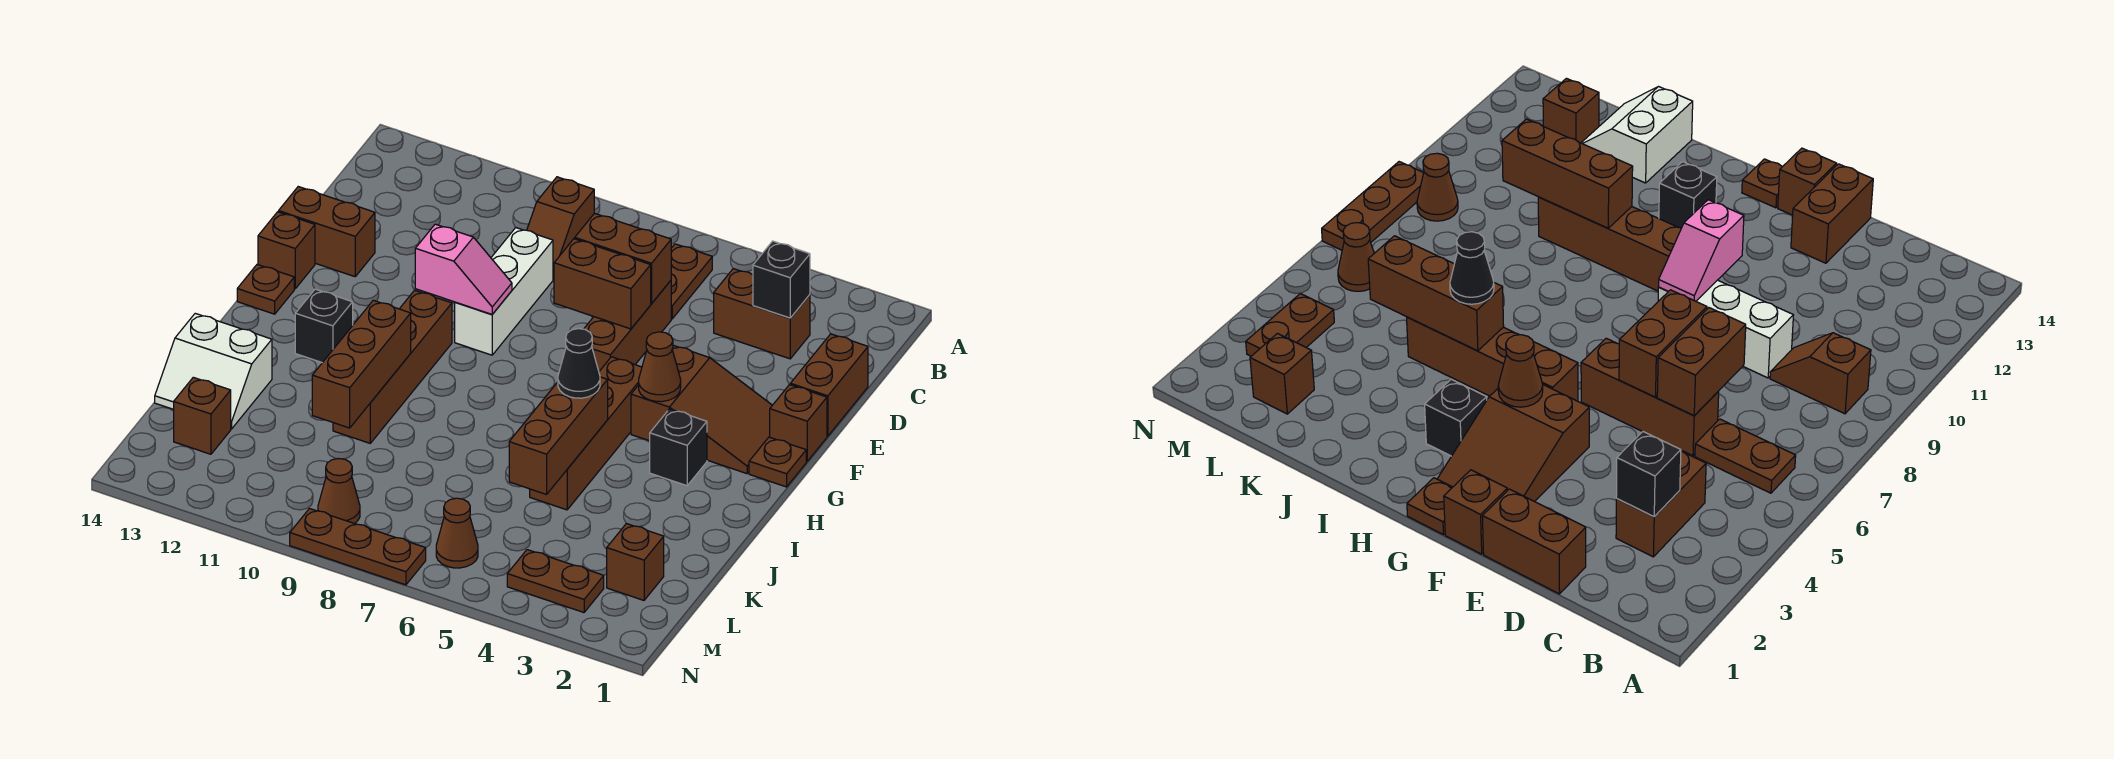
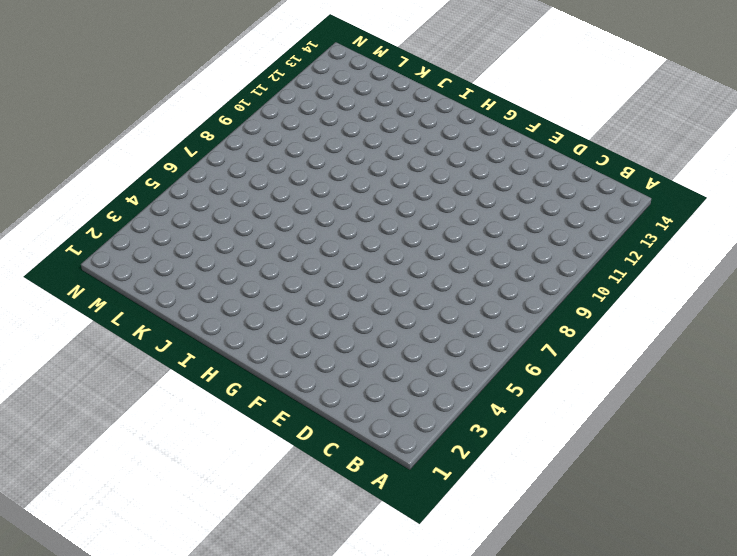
none -> brown 1x2 plate [671,244,712,319]
none -> brown 1x2 slope [527,177,594,279]
none -> brown 1x2 brick [714,269,810,359]
none -> brown 1x2 brick [790,334,868,436]

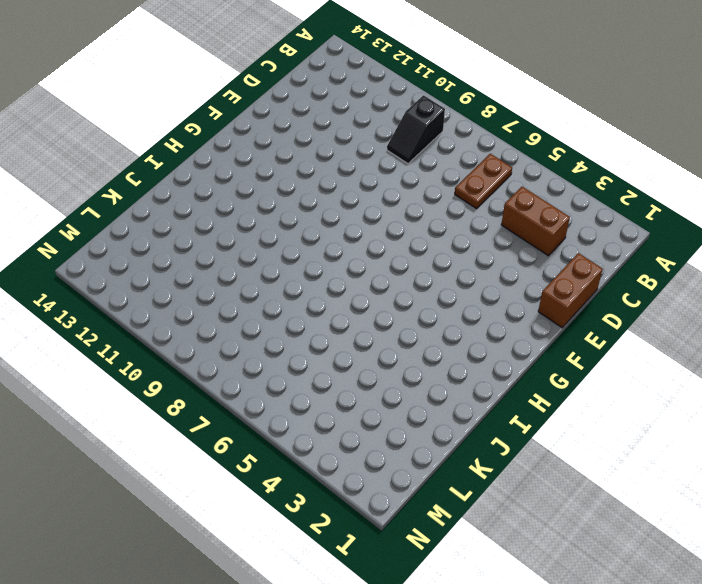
black 1x2 slope [387,95,445,164] -> brown 1x2 slope [527,177,594,279]
none -> brown 1x3 brick [584,281,671,371]
none -> white 1x3 brick [455,228,553,355]
none -> brown 1x2 brick [279,187,375,277]
none -> brown 1x1 brick [770,385,827,461]

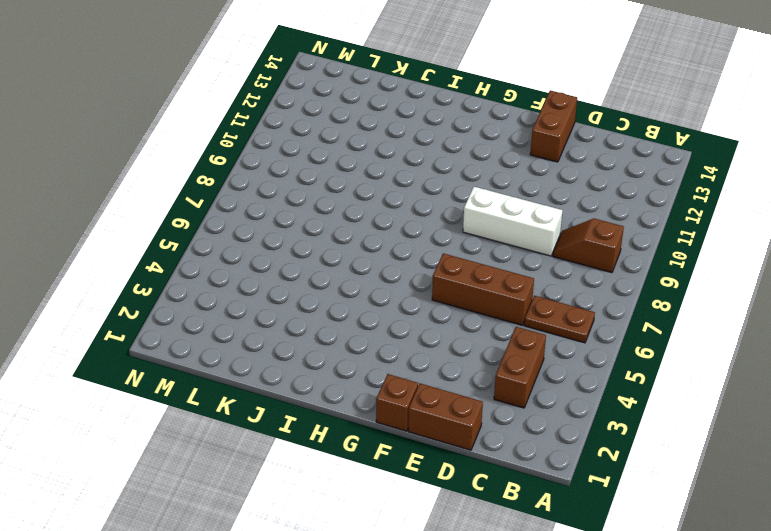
none -> brown 2x3 slope [631,345,772,474]
none -> brown 1x1 brick [258,212,315,289]
none -> brown 1x1 plate [749,437,806,487]
none -> brown 1x4 brick [530,357,642,510]

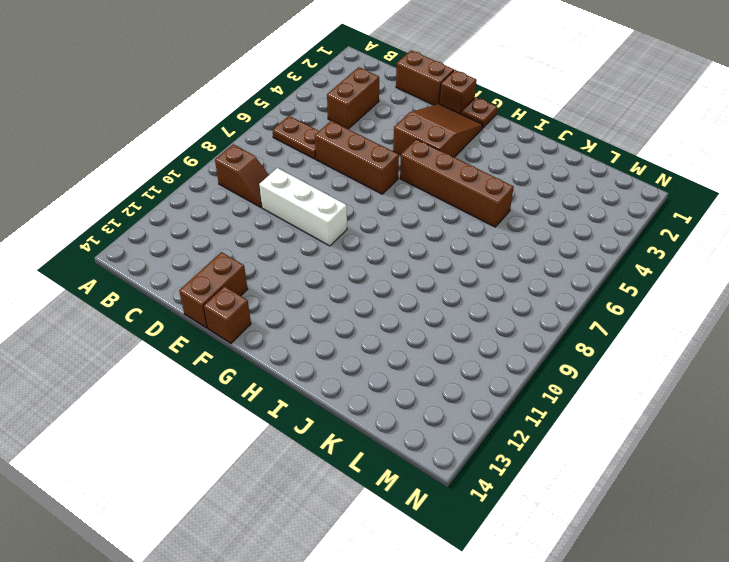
none -> brown 1x4 brick [333,290,452,443]
none -> brown 1x1 plate [237,265,294,314]
none -> black 1x1 brick [650,409,707,486]
none -> black 1x1 brick [295,289,353,363]

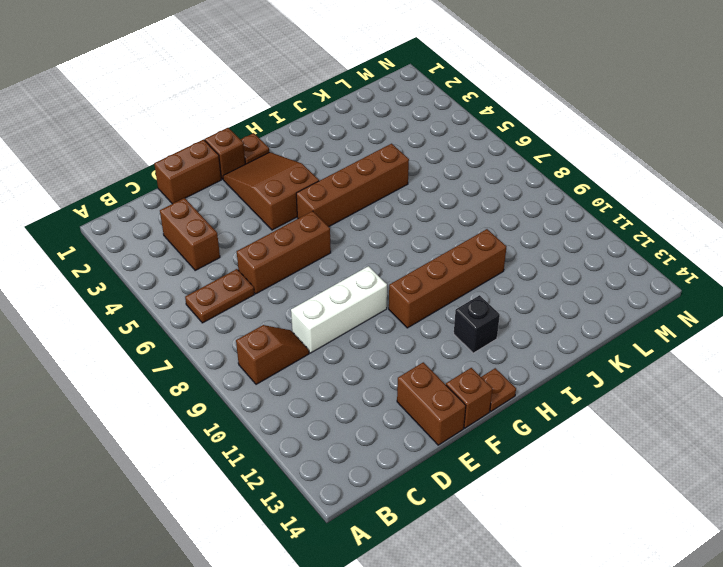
none -> black 1x1 brick [650,409,707,486]
none -> white 2x2 slope [155,313,272,429]
none -> brown 1x1 brick [607,524,664,600]
none -> brown 1x1 brick [174,377,231,454]

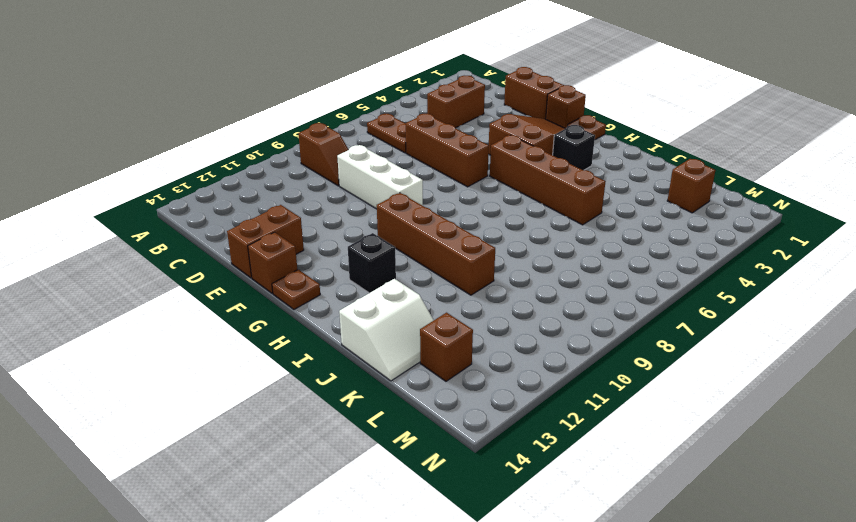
none -> brown 1x2 plate [507,550,604,613]
none -> brown 1x1 cone [436,498,478,568]
none -> brown 1x1 cone [318,459,360,524]
none -> brown 1x3 plate [290,509,426,585]

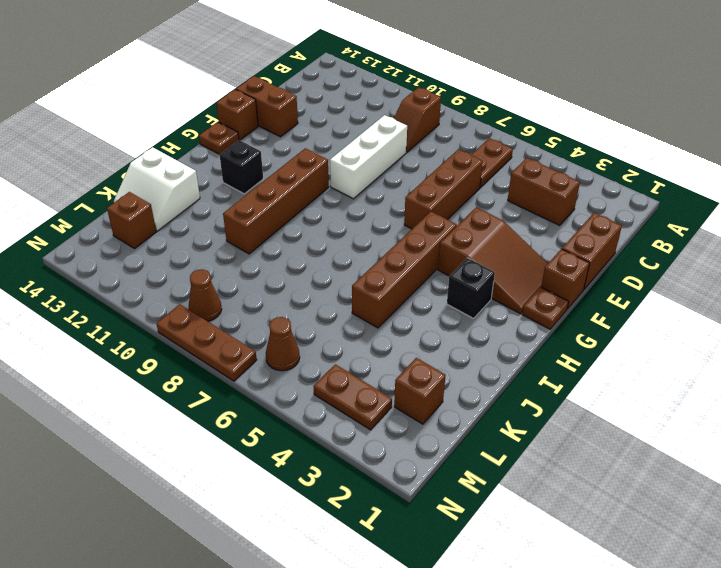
none -> black 1x1 brick [753,241,810,318]
none -> brown 1x2 brick [575,213,671,304]
none -> brown 1x2 brick [554,239,651,329]
none -> pink 1x2 slope [415,224,512,314]

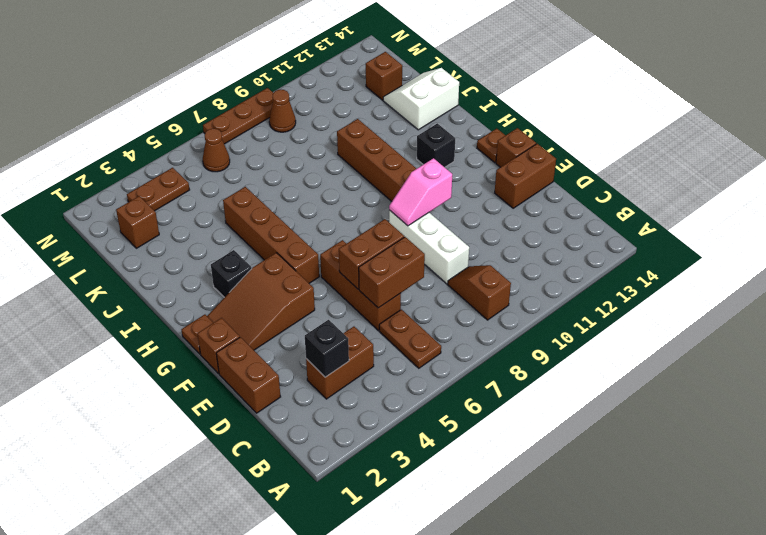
none -> brown 1x1 cone [639,332,681,402]
none -> brown 1x3 brick [509,377,608,494]
none -> brown 1x3 brick [312,300,411,428]
none -> black 1x1 cone [558,329,600,398]

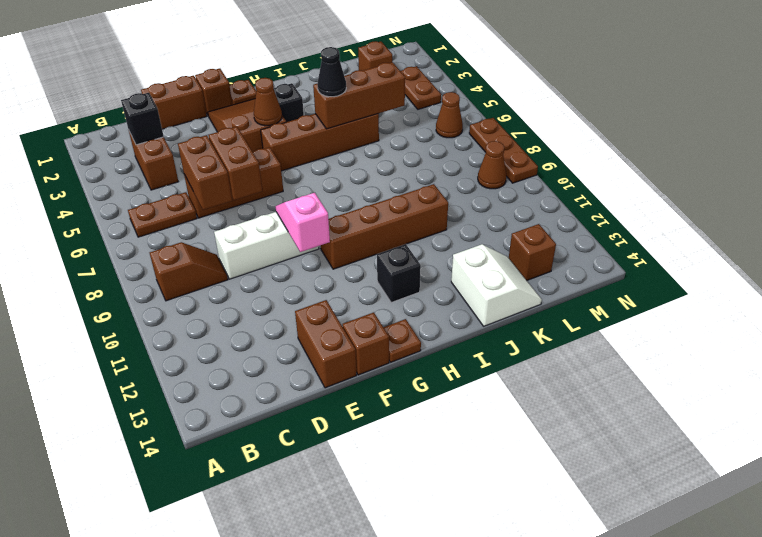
none -> brown 1x3 brick [312,300,411,428]

